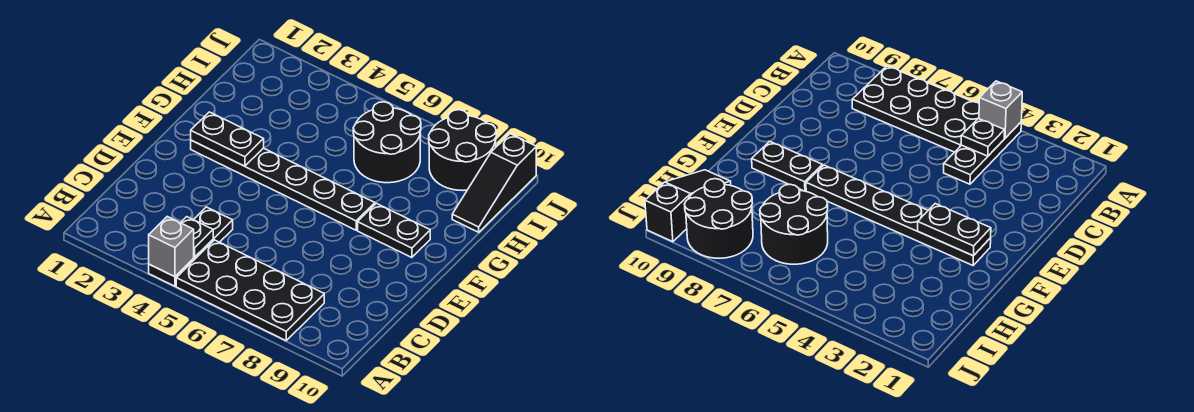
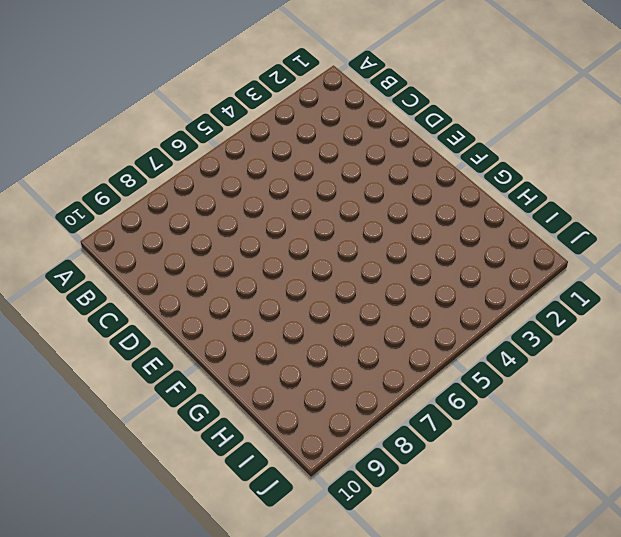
none -> black 1x3 plate [149,207,233,286]
none -> black 2x4 plate [176,240,324,340]

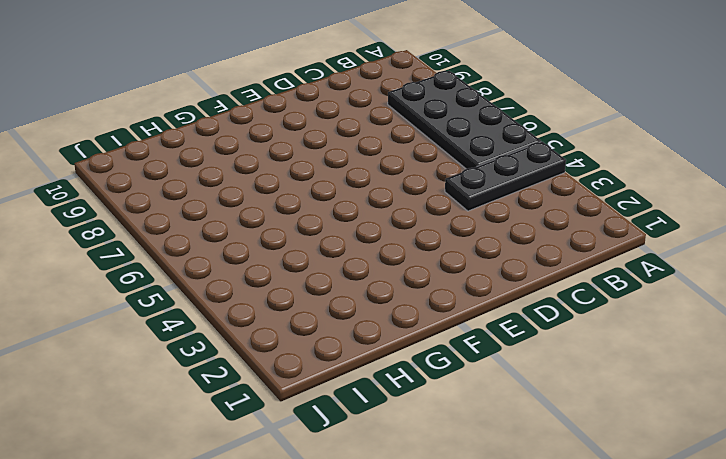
none -> black 1x6 plate [191,140,375,230]
none -> black 1x2 plate [358,203,430,258]

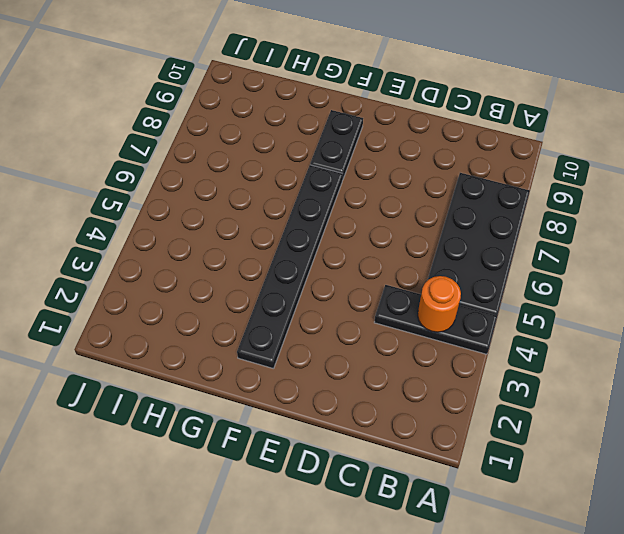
orange 1x1 round brick [418,276,461,332] -> black 1x1 plate [181,217,213,257]
none -> black 2x2 round brick [353,102,421,183]
none -> black 1x3 slope [452,134,536,232]

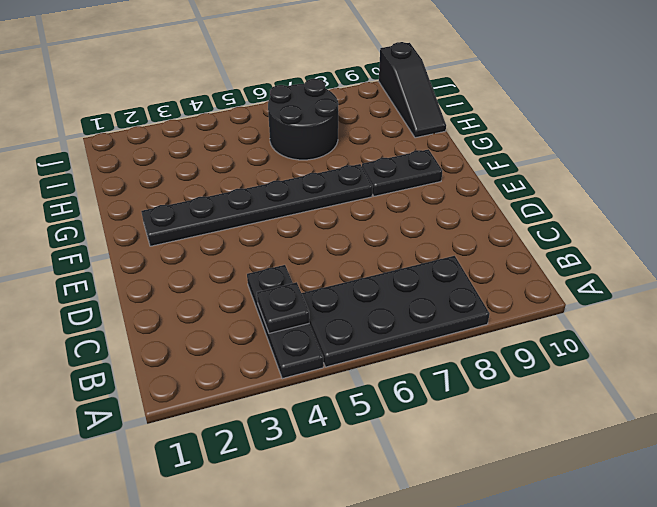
none -> black 2x2 round brick [429,110,496,191]
none -> grey 1x1 brick [149,217,194,277]

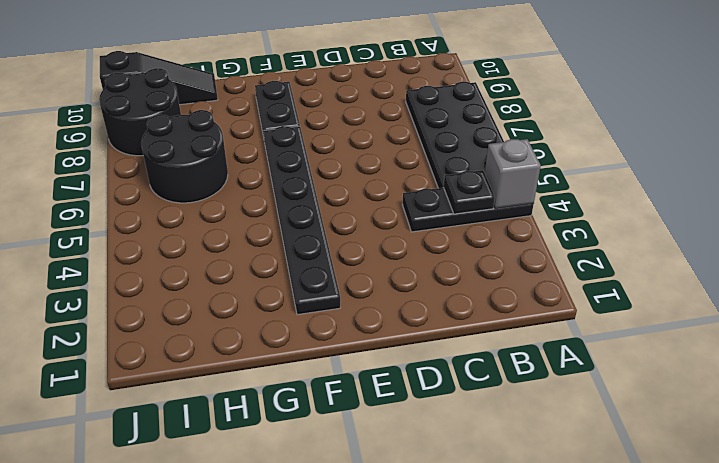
none -> black 1x2 plate [191,112,264,166]

